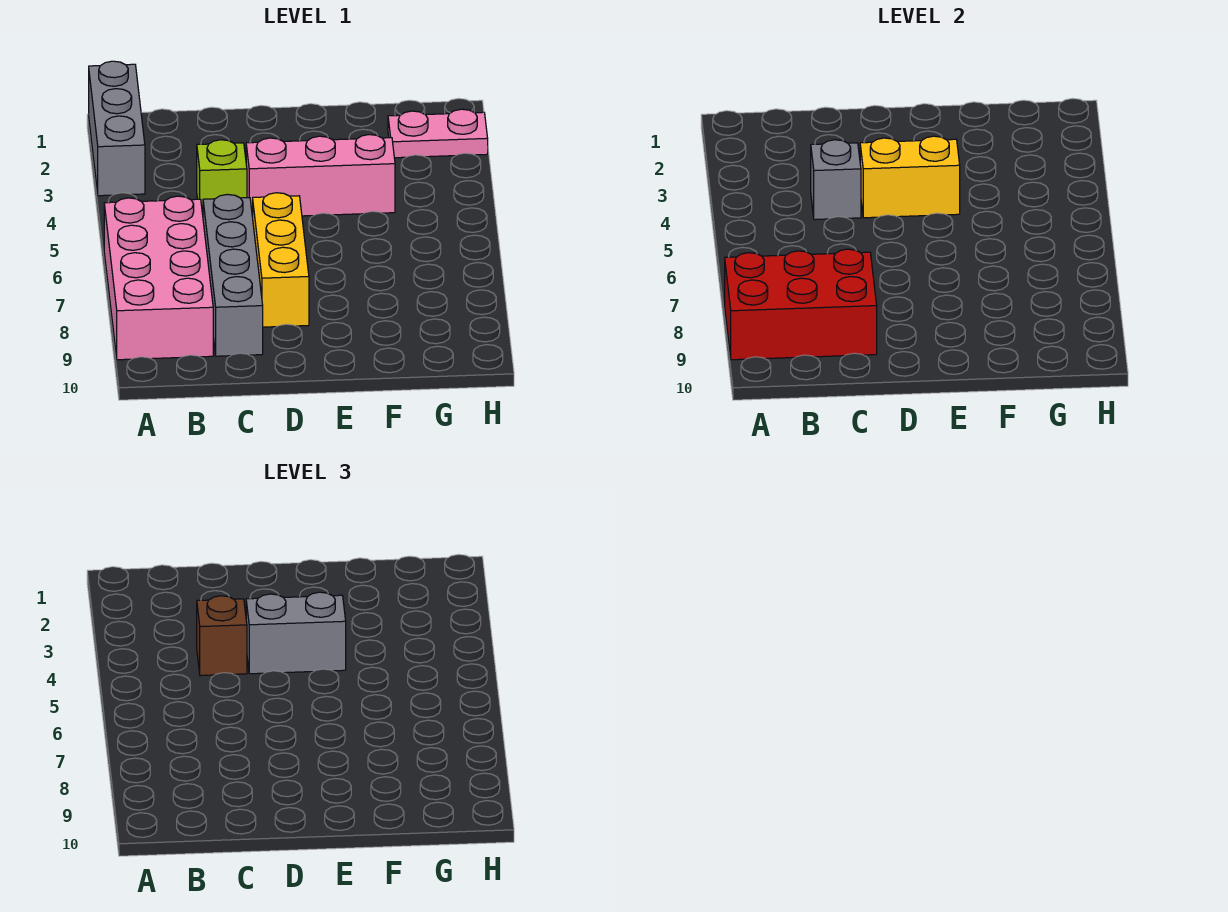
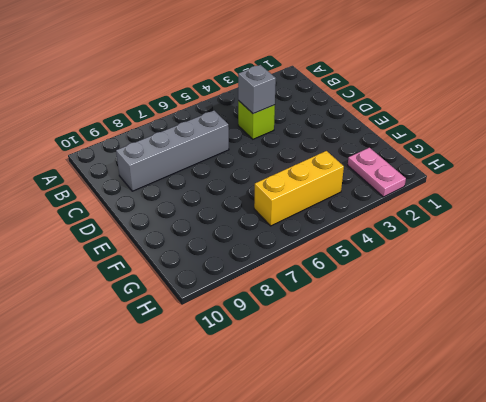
yellow 1x3 brick [254,151,344,226] -> yellow 1x3 brick moved to [253,193,309,327]
none -> grey 1x3 brick [89,61,145,196]
none -> pink 2x4 brick [104,196,213,360]
none -> pink 1x3 brick [246,135,395,217]

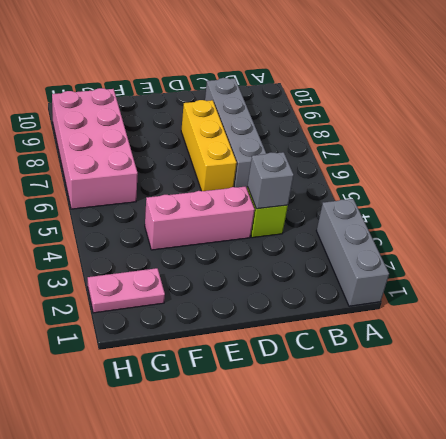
pink 2x4 brick [52,88,138,209] -> pink 2x4 brick moved to [104,196,213,360]
none -> red 2x3 brick [725,249,877,360]
none -> yellow 1x2 brick [860,136,960,218]
none -> brown 1x1 brick [197,596,247,676]

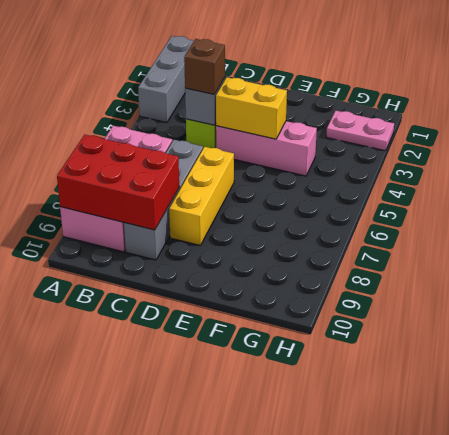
none -> grey 1x2 brick [246,592,346,674]

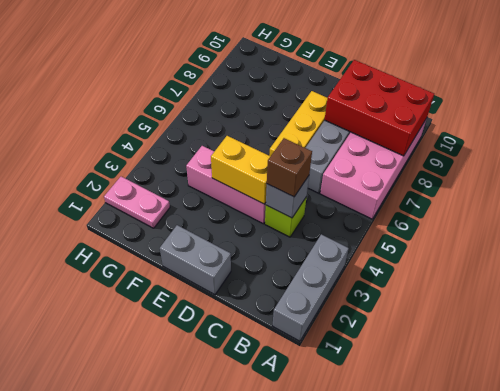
grey 1x2 brick [160,225,231,295] -> grey 1x2 brick moved to [246,592,346,674]

